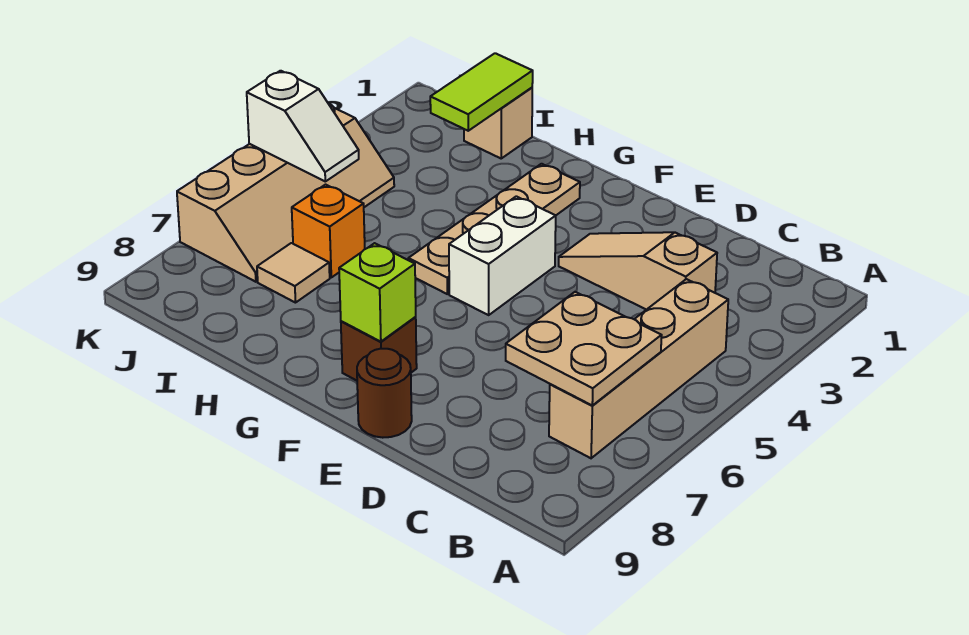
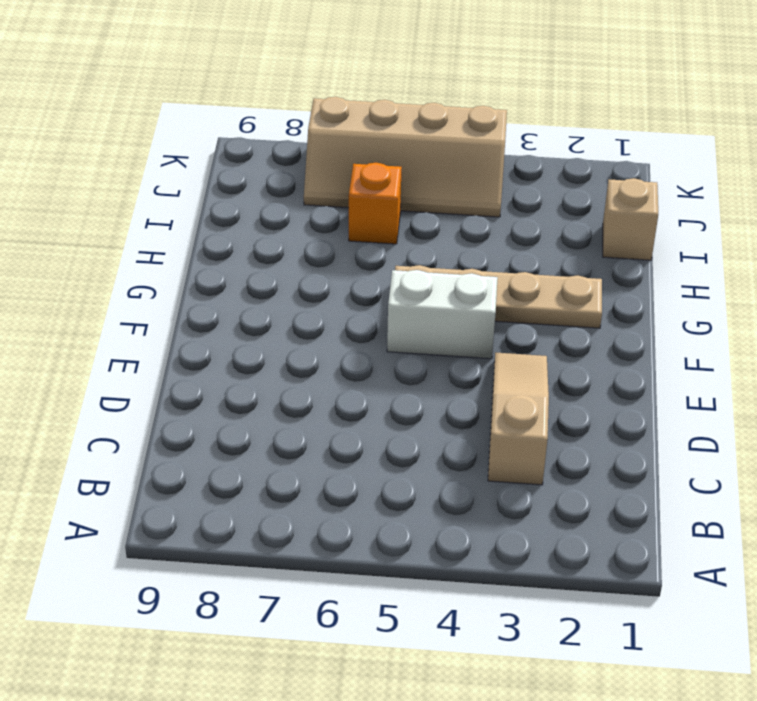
none -> tan 1x4 brick [549,279,728,458]
none -> brown 1x1 round brick [357,349,412,438]
none -> brown 1x1 brick [341,317,417,381]

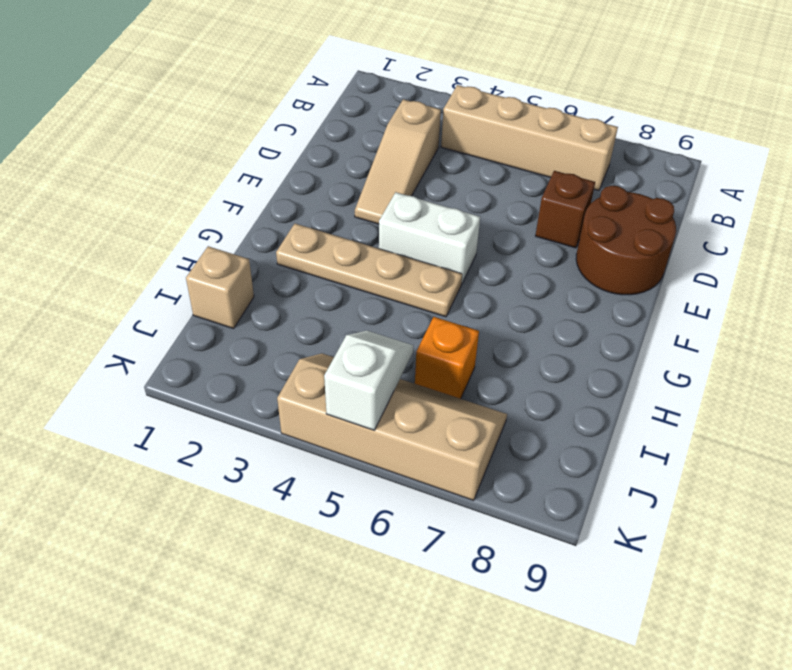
brown 1x1 brick [535,171,595,248] -> brown 1x1 brick moved to [341,317,417,381]
brown 2x2 round brick [576,186,676,295] -> brown 1x1 round brick [357,349,412,438]
none -> tan 1x1 tile [257,243,330,303]
none -> tan 2x2 plate [506,292,662,405]
none -> lime 1x1 brick [339,243,416,342]

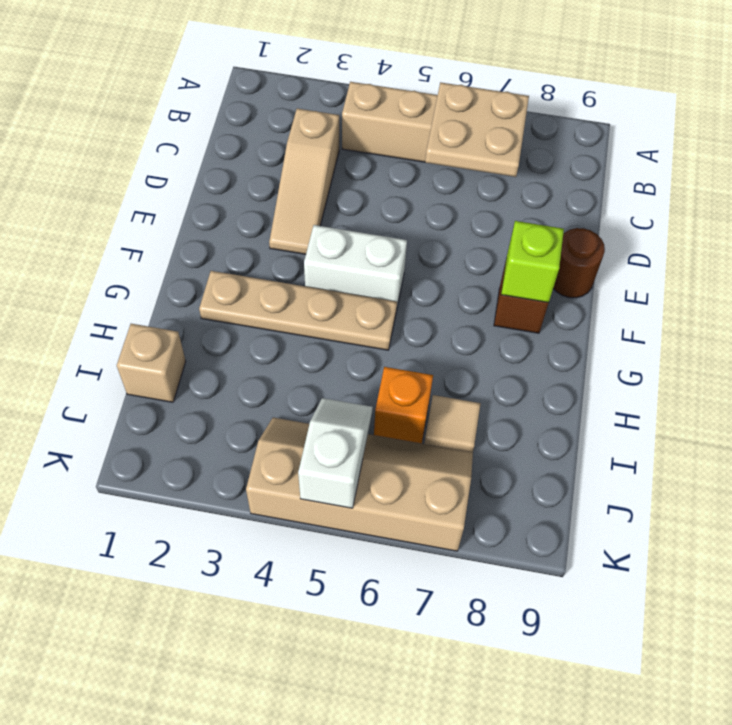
none -> lime 1x2 tile [430,53,533,131]

